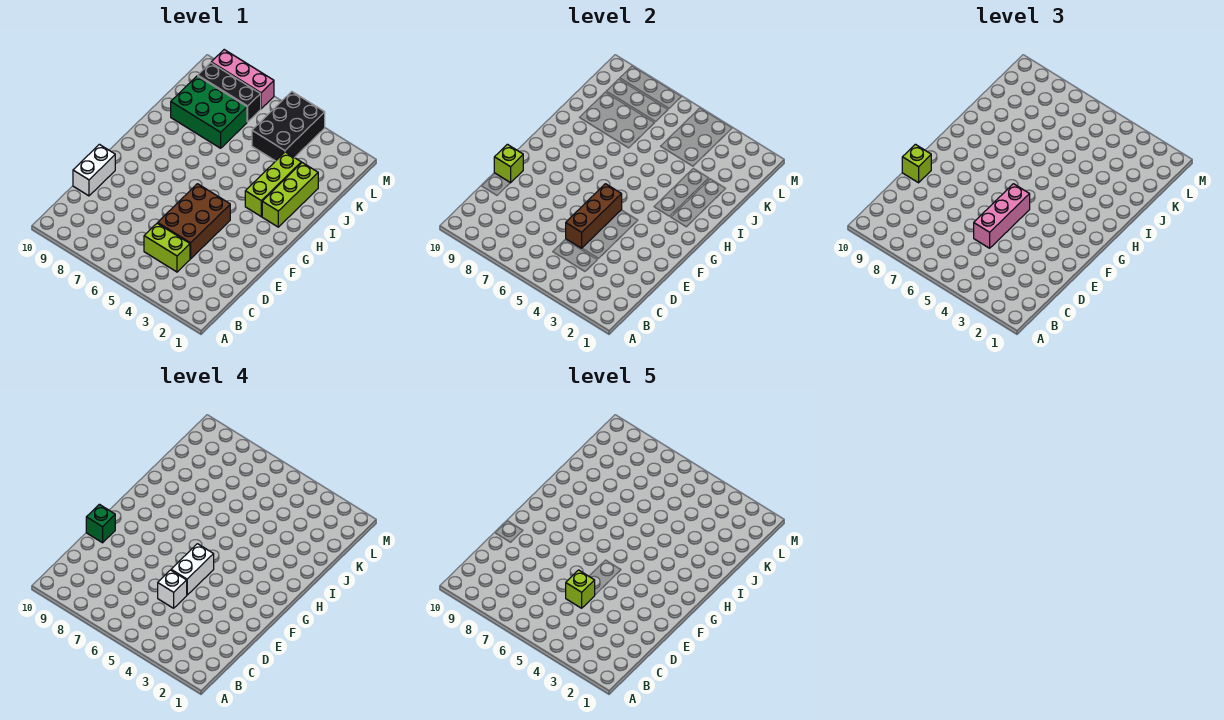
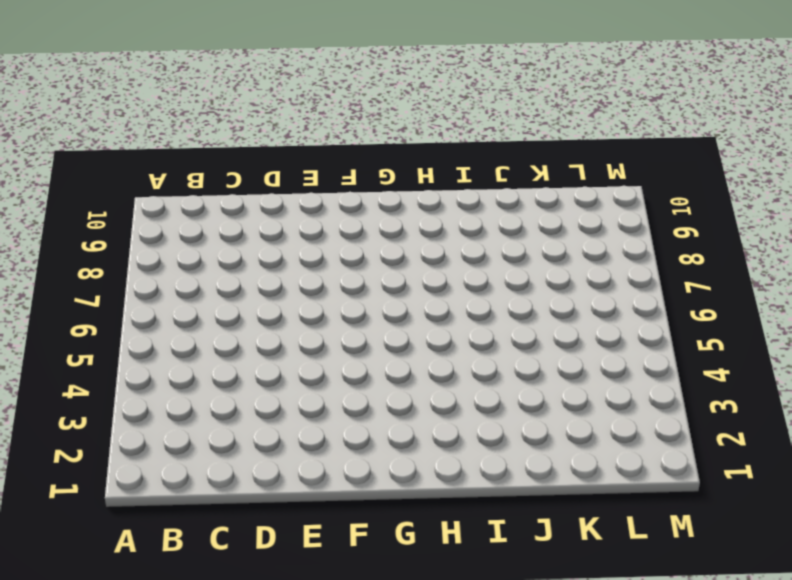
none -> lime 1x2 brick [144,223,190,272]
none -> brown 2x3 brick [158,184,230,259]
none -> white 1x2 brick [73,144,115,196]

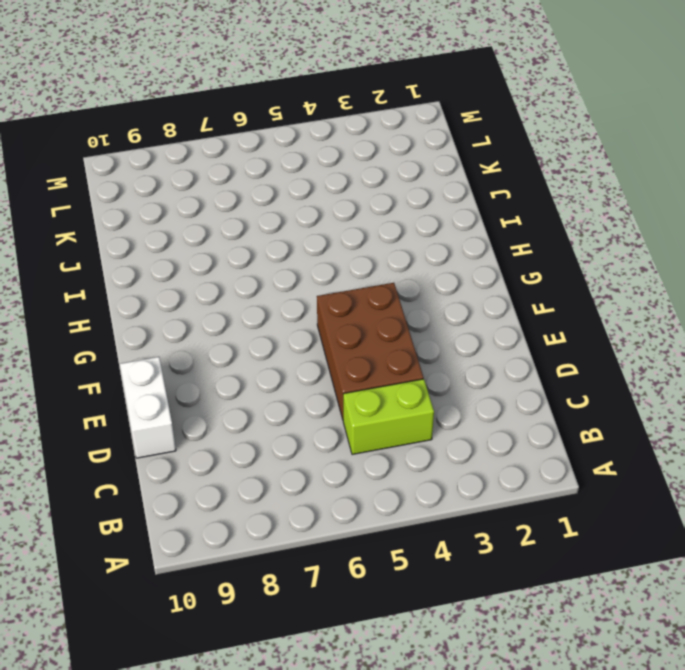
none -> lime 1x3 brick [262,163,318,227]
none -> lime 1x3 brick [245,152,301,217]
none -> green 2x3 brick [171,76,247,148]

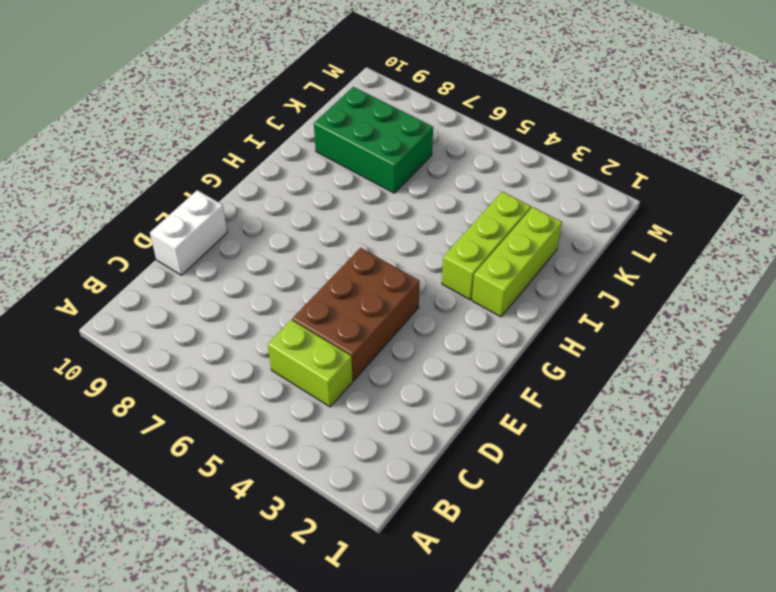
none -> black 2x3 brick [252,92,325,161]
none -> black 1x3 brick [198,63,261,122]
none -> pink 1x3 brick [211,50,274,109]

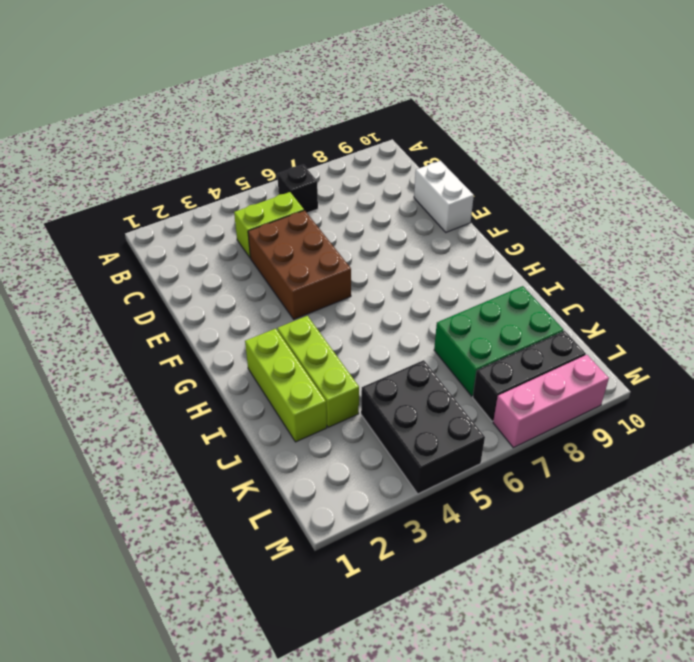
black 1x1 brick [277,165,318,213] -> none
none -> brown 1x3 brick [566,184,622,248]
none -> lime 1x1 brick [494,144,523,183]
none -> pink 1x3 brick [974,184,1030,248]

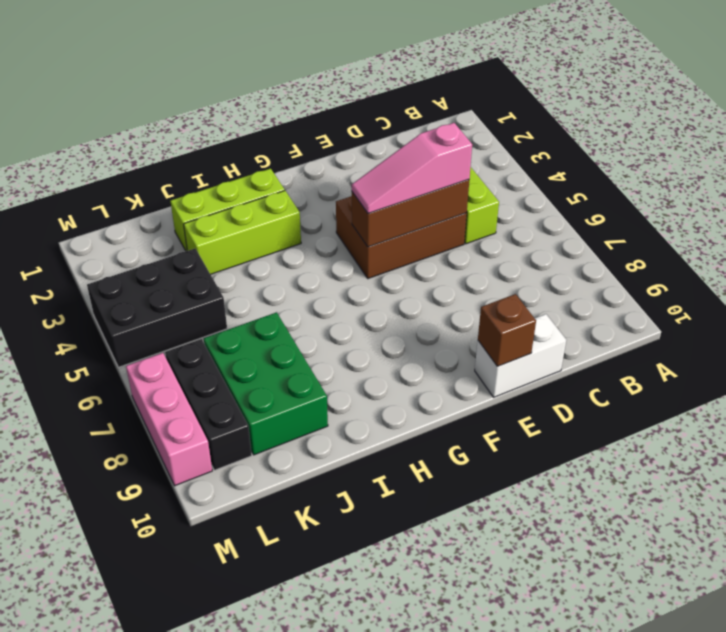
pink 1x3 slope [352,123,472,214] -> pink 1x3 brick [974,184,1030,248]
brown 1x1 brick [478,294,536,366] -> lime 1x1 brick [494,144,523,183]
none -> lime 1x1 brick [902,144,931,183]
none -> white 1x1 brick [158,570,187,608]
none -> white 1x2 brick [171,544,214,595]

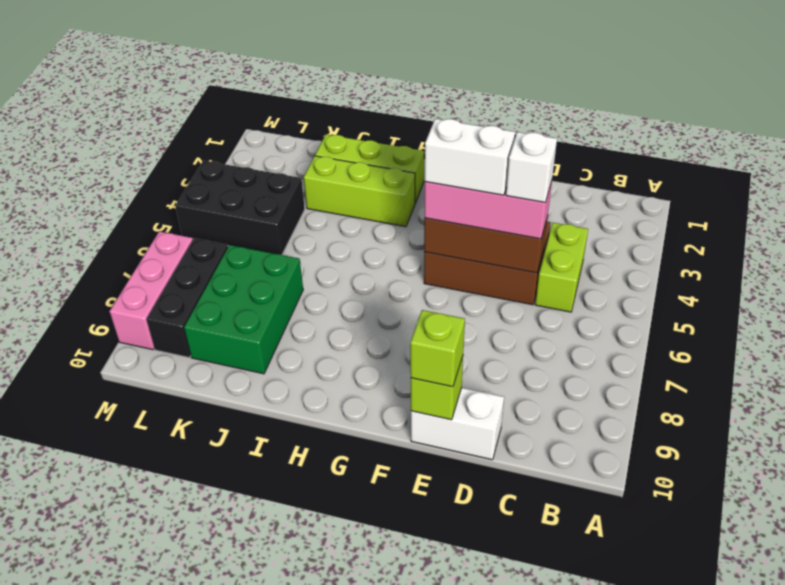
none -> green 1x1 brick [86,504,115,543]
none -> lime 1x1 brick [566,570,595,608]

